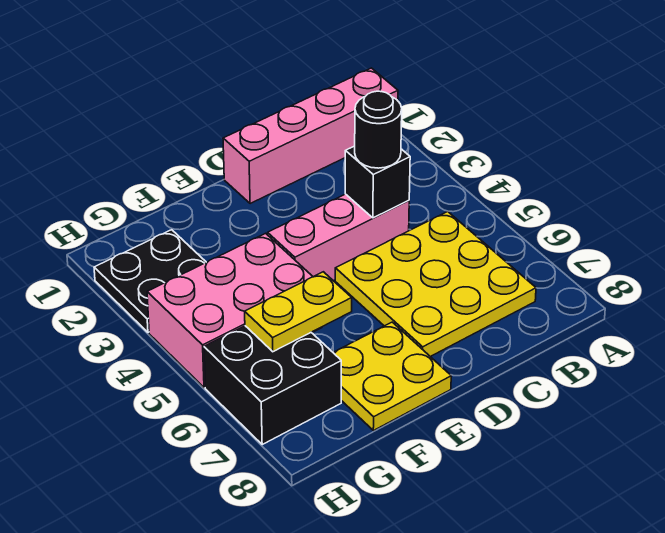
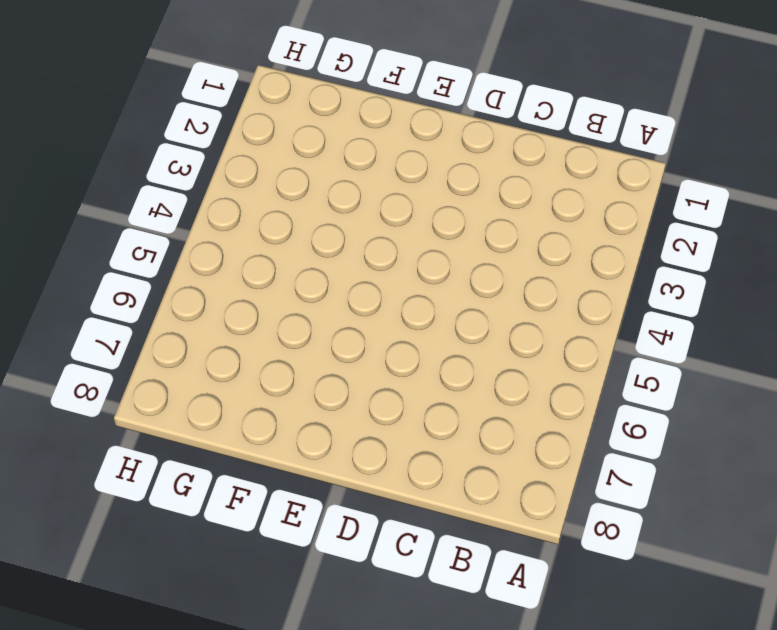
none -> pink 1x4 brick [223,68,398,204]
none -> yellow 3x3 plate [335,212,536,357]

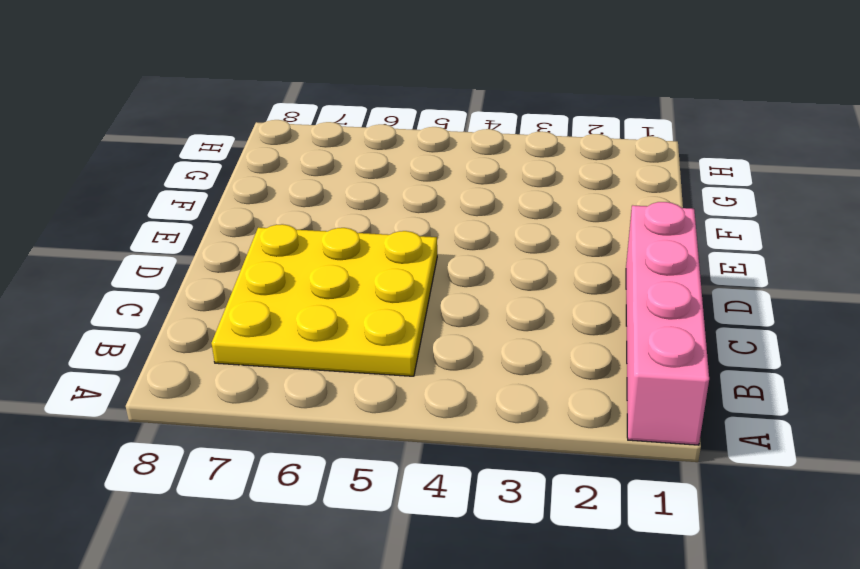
none -> pink 1x3 brick [268,194,409,281]
none -> yellow 2x2 plate [333,322,451,431]

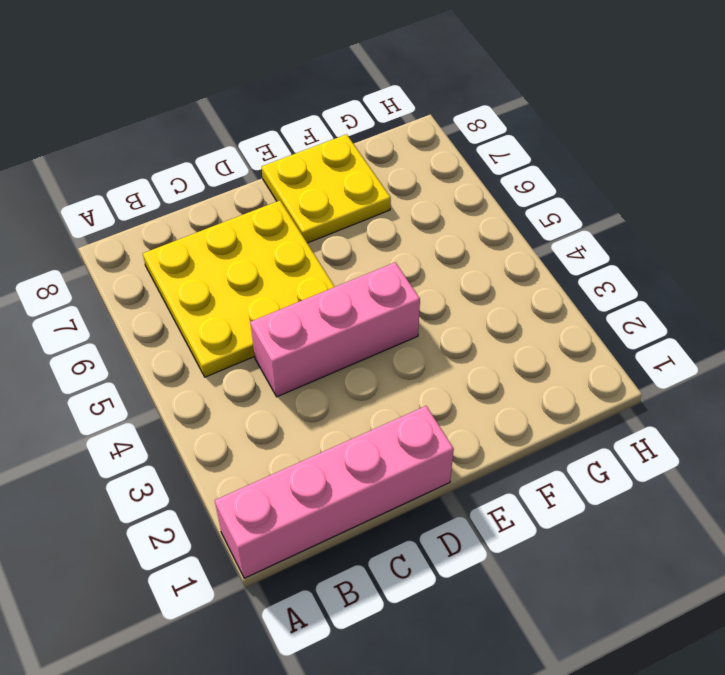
none -> pink 2x3 brick [147,233,322,388]
none -> black 2x2 plate [94,230,206,332]

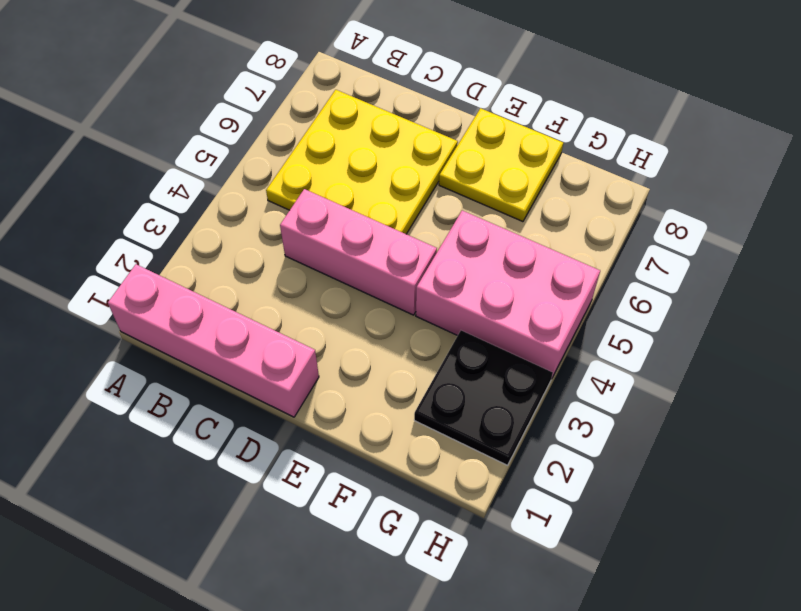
none -> black 2x2 brick [204,326,341,444]
none -> black 1x1 brick [345,146,410,218]

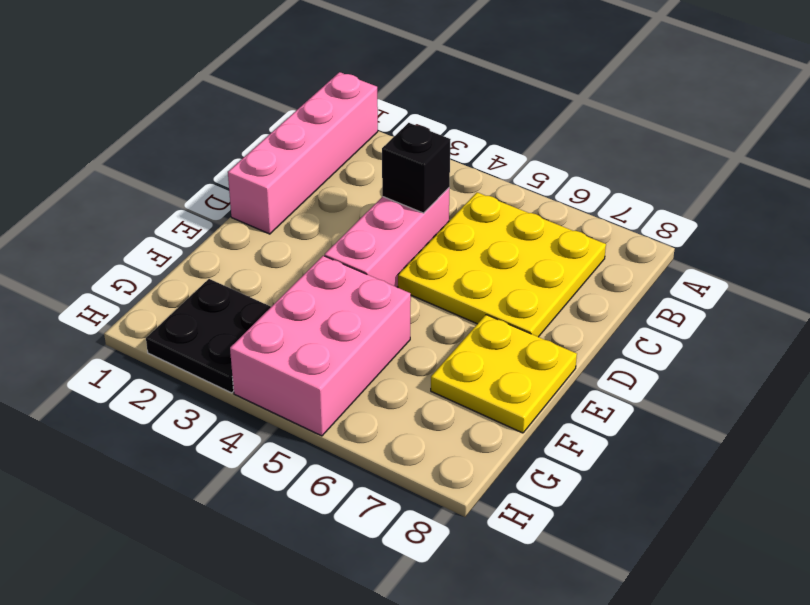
none -> black 2x2 brick [204,326,341,444]
none -> yellow 1x2 plate [245,272,352,352]

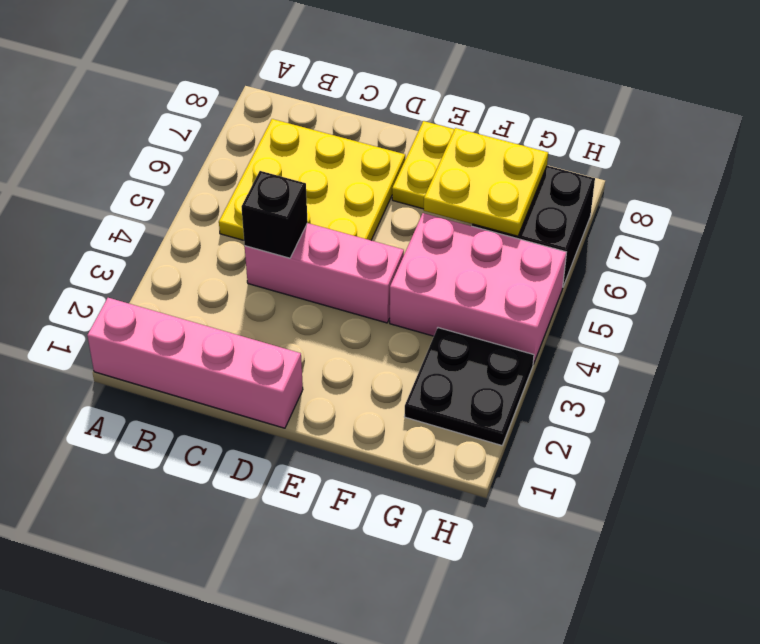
yellow 2x2 plate [424,128,548,236] -> yellow 1x2 plate [245,272,352,352]
none -> black 1x1 round brick [355,91,402,168]

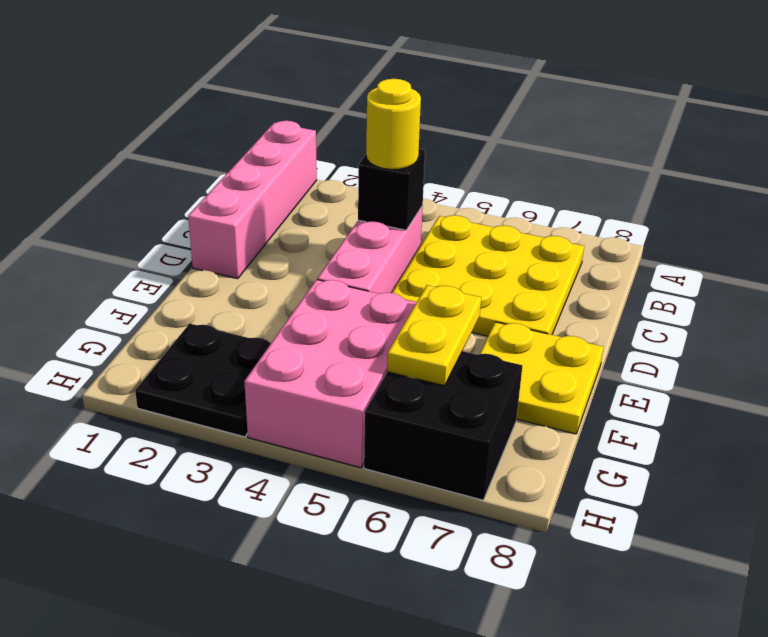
yellow 1x1 round brick [366,79,421,170] -> black 1x1 round brick [355,91,402,168]

